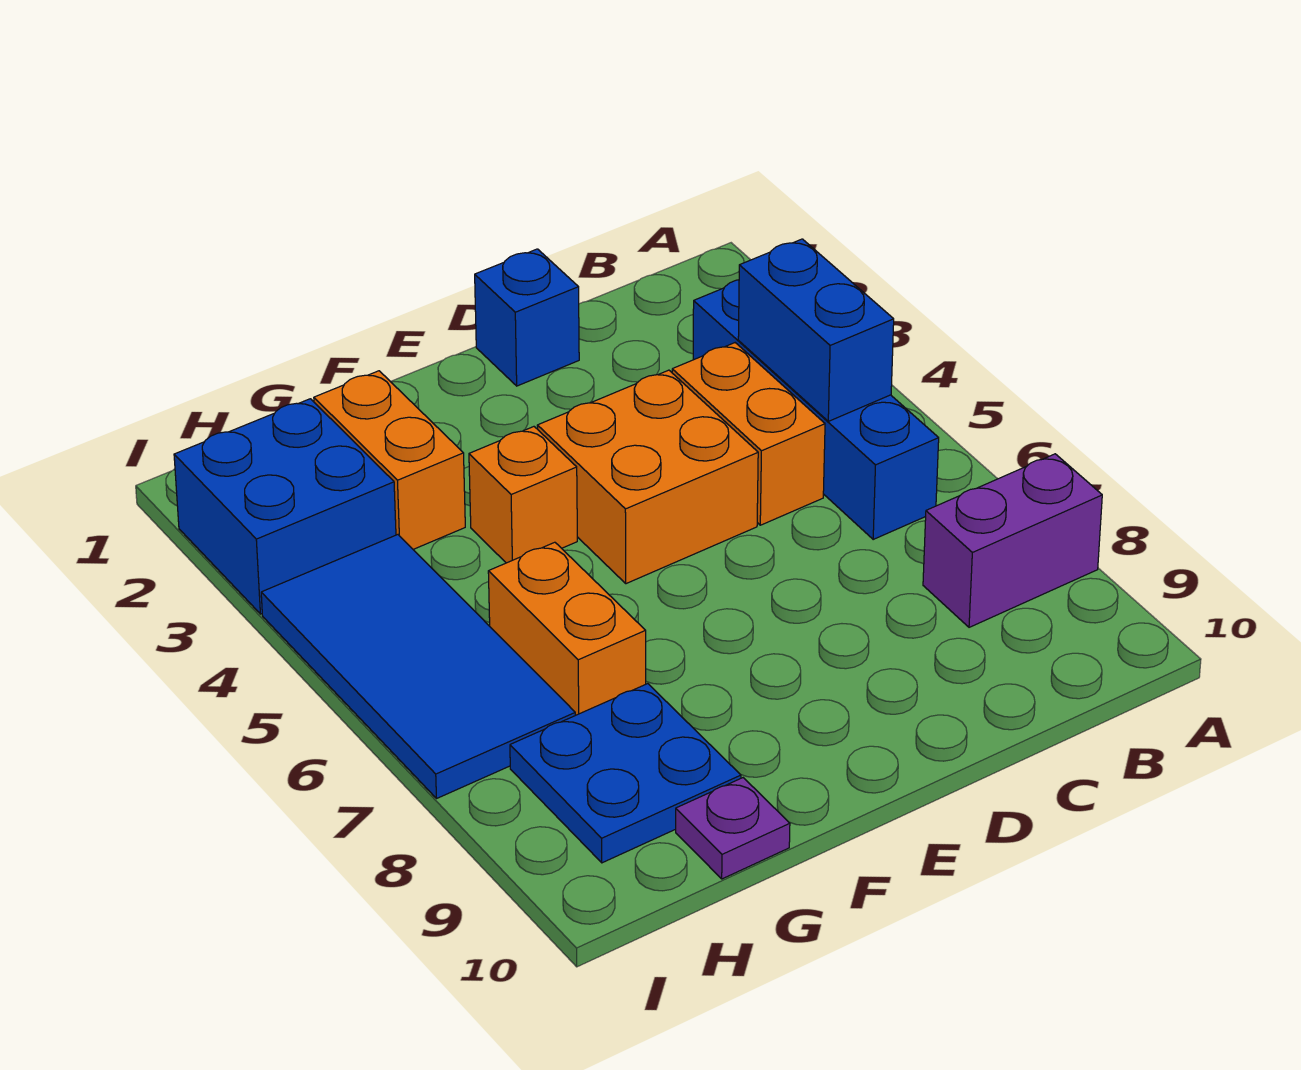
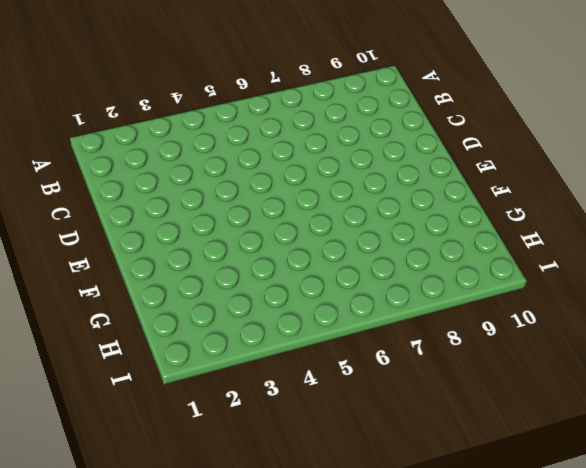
none -> purple 1x2 brick [923,454,1102,627]
none -> blue 1x4 brick [693,280,939,539]
none -> orange 1x2 brick [672,343,825,525]

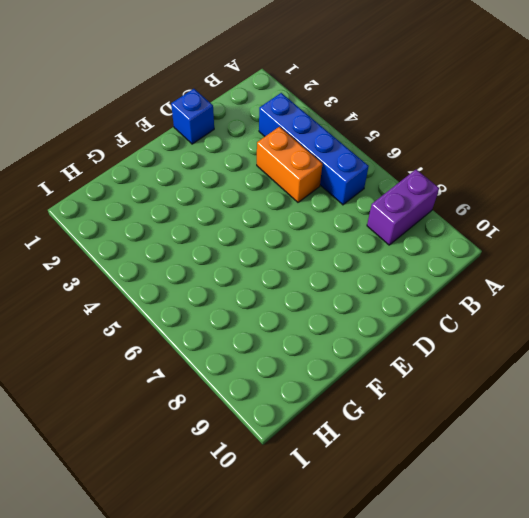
none -> orange 2x2 brick [537,370,758,584]
none -> orange 1x1 brick [469,427,577,563]
none -> orange 1x2 brick [314,371,465,549]

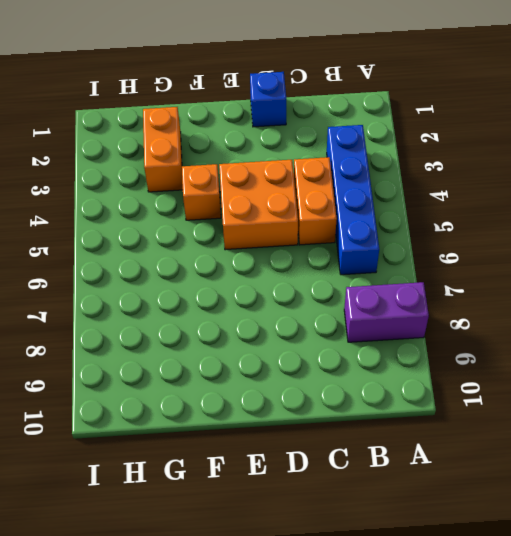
none -> orange 1x2 brick [488,542,646,715]
none -> blue 2x2 plate [510,684,741,863]
none -> purple 1x1 plate [676,778,790,879]

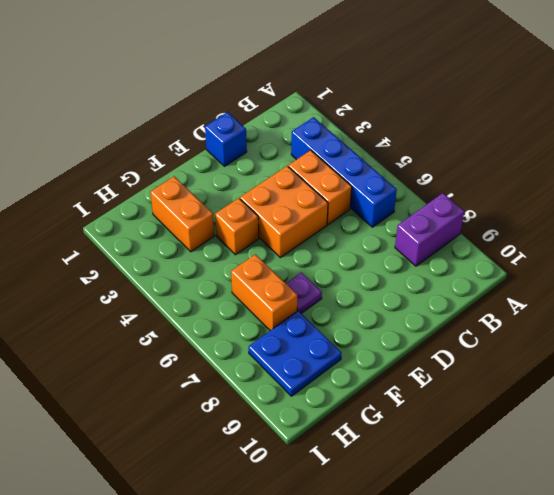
purple 1x1 plate [286,273,322,313] -> purple 1x1 plate moved to [676,778,790,879]
none -> blue 2x2 brick [174,399,396,614]
none -> blue 2x4 tile [261,535,575,798]
none -> blue 1x2 brick [738,239,894,421]

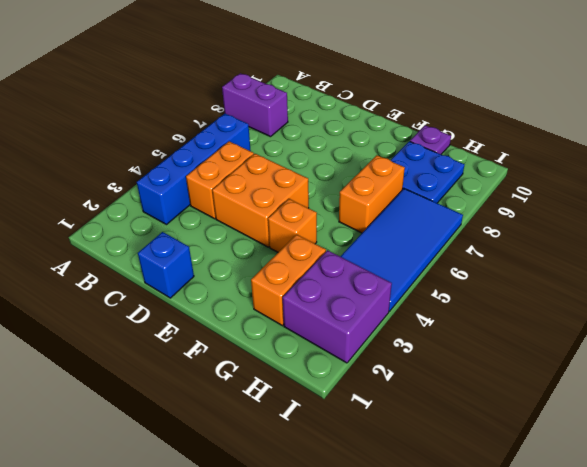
purple 2x2 brick [283,250,392,363] -> blue 2x2 brick [174,399,396,614]
none -> blue 1x2 brick [738,239,894,421]

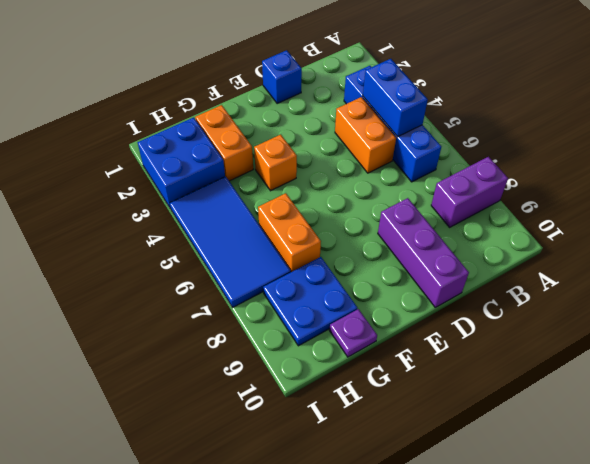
purple 1x3 brick [378,198,469,307] -> none
none -> orange 2x2 brick [537,370,758,584]

